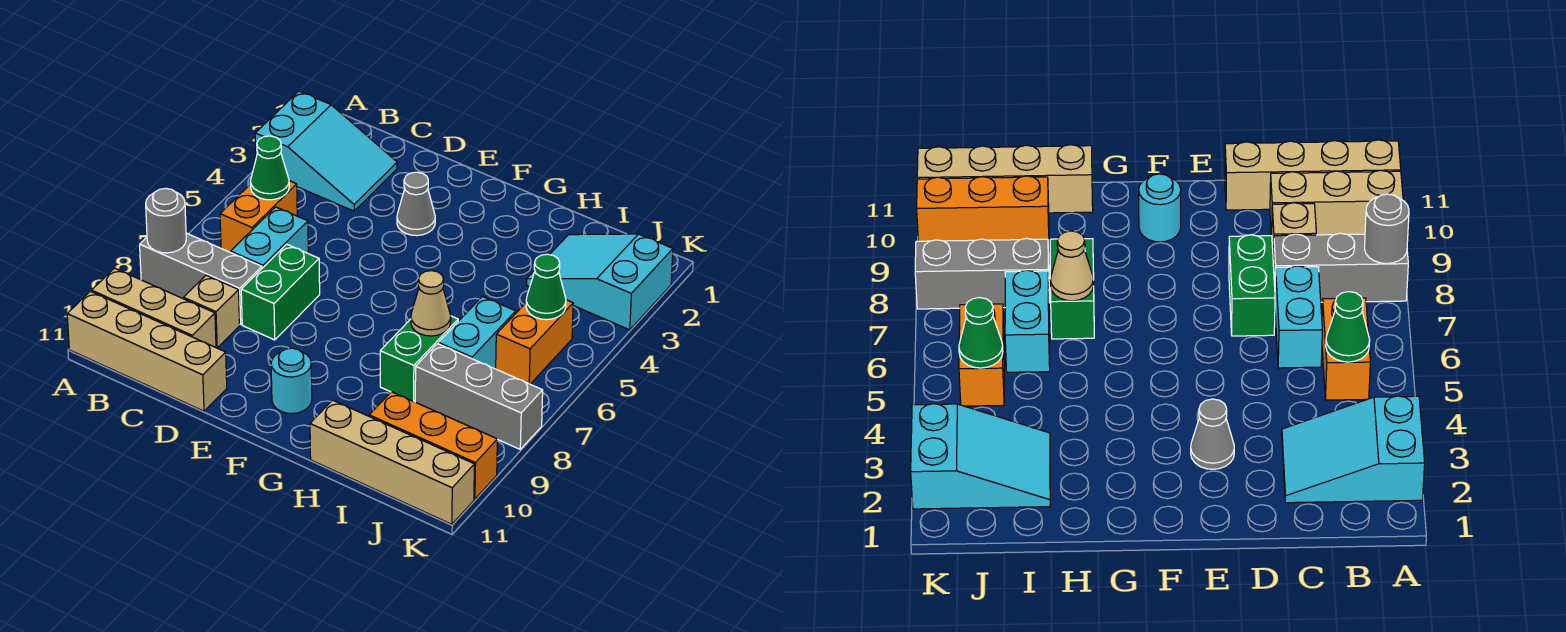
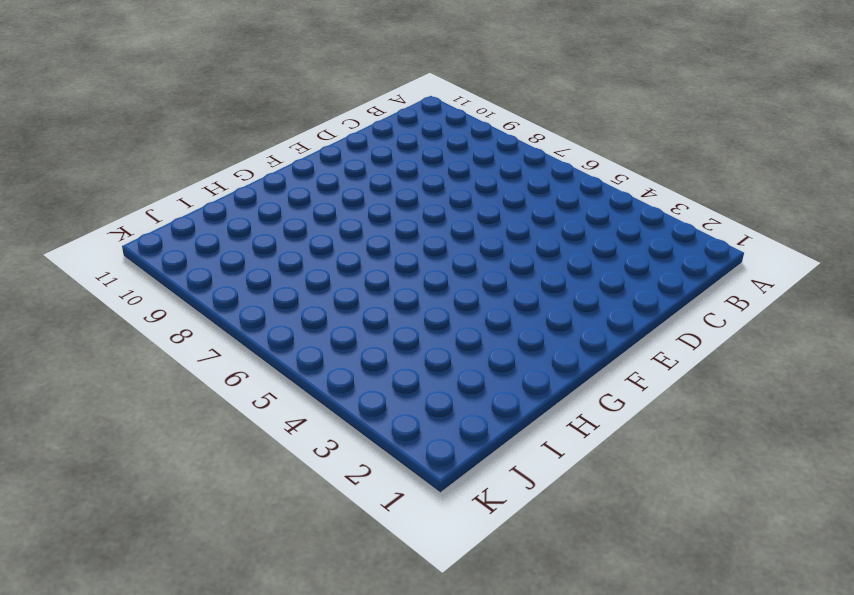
none -> cyan 2x3 slope [255,91,397,211]
none -> grey 1x3 brick [140,233,262,325]
none -> tan 1x3 brick [92,268,216,347]

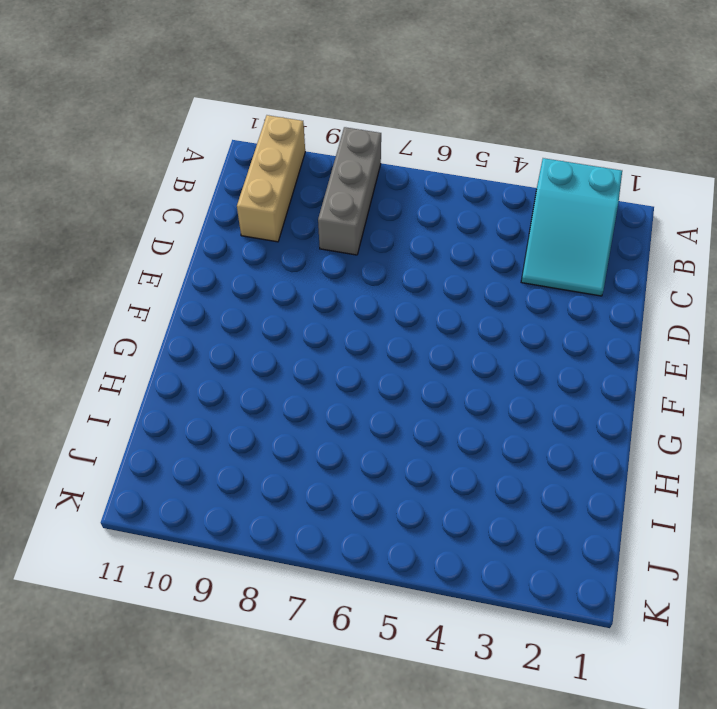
none -> tan 1x4 brick [67,291,227,411]
none -> orange 1x2 brick [220,181,297,252]
none -> cyan 1x2 brick [231,207,308,268]

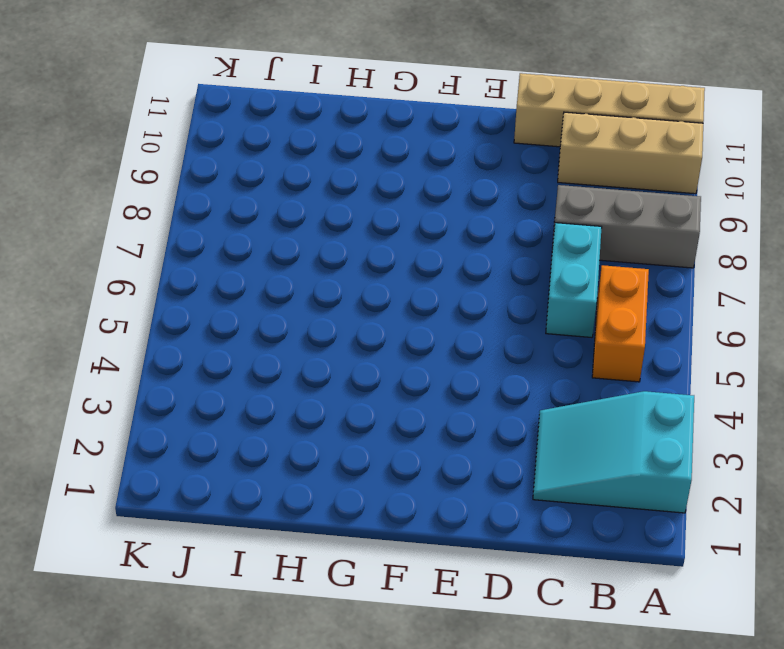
none -> tan 1x1 brick [184,275,240,348]
none -> green 1x2 brick [241,244,320,340]
none -> grey 1x1 cone [397,172,435,236]

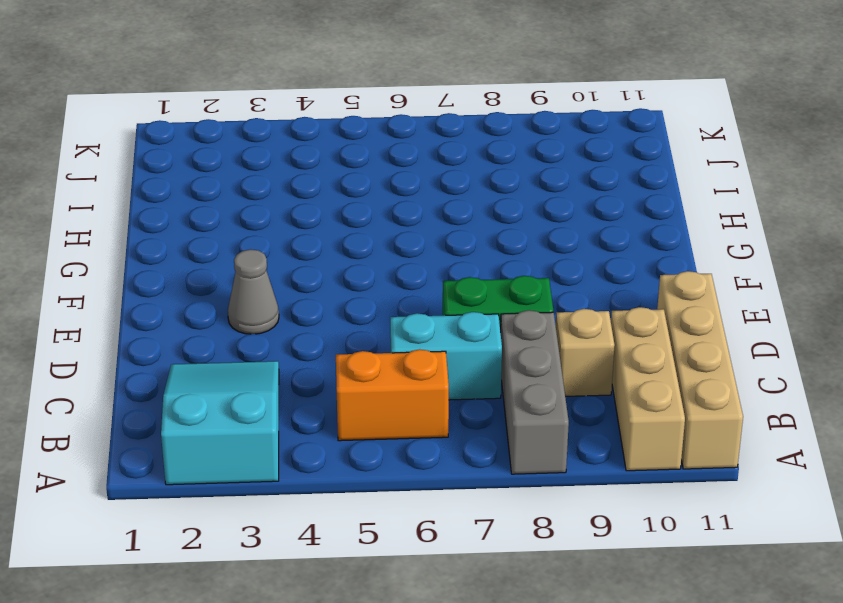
none -> cyan 1x1 round brick [271,348,312,414]
none -> green 1x2 brick [380,316,458,401]
none -> tan 1x4 brick [310,400,474,524]

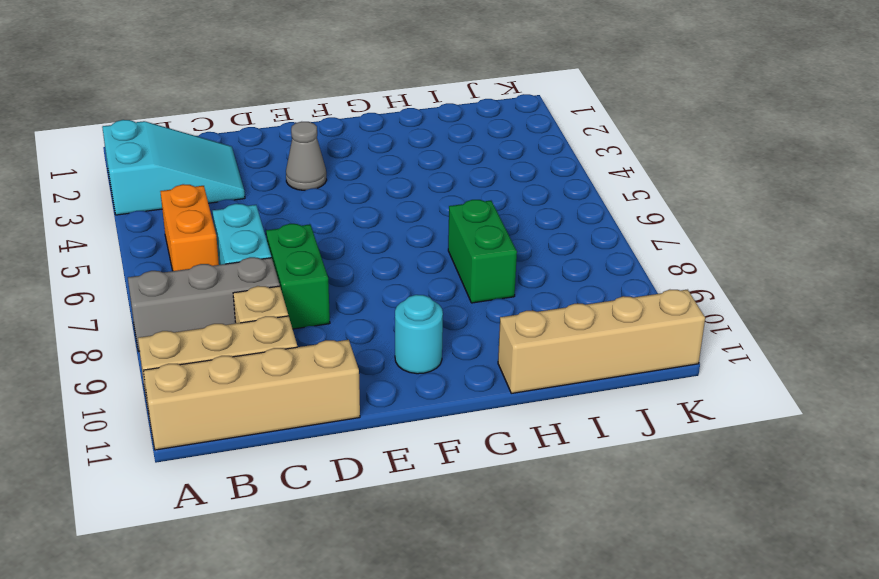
none -> cyan 2x3 slope [526,234,673,330]
none -> cyan 1x2 brick [438,296,516,369]
none -> grey 1x3 brick [415,344,543,449]

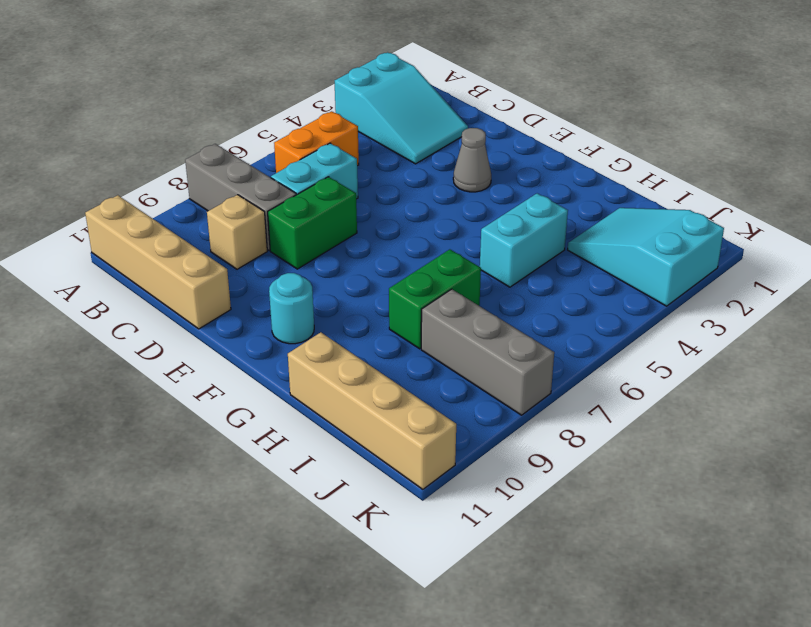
cyan 1x2 brick [480,193,568,287] -> cyan 1x2 brick moved to [438,296,516,369]
none -> tan 1x3 brick [92,268,216,347]
none -> orange 1x3 brick [369,392,497,499]
none -> orange 1x2 brick [496,300,573,384]

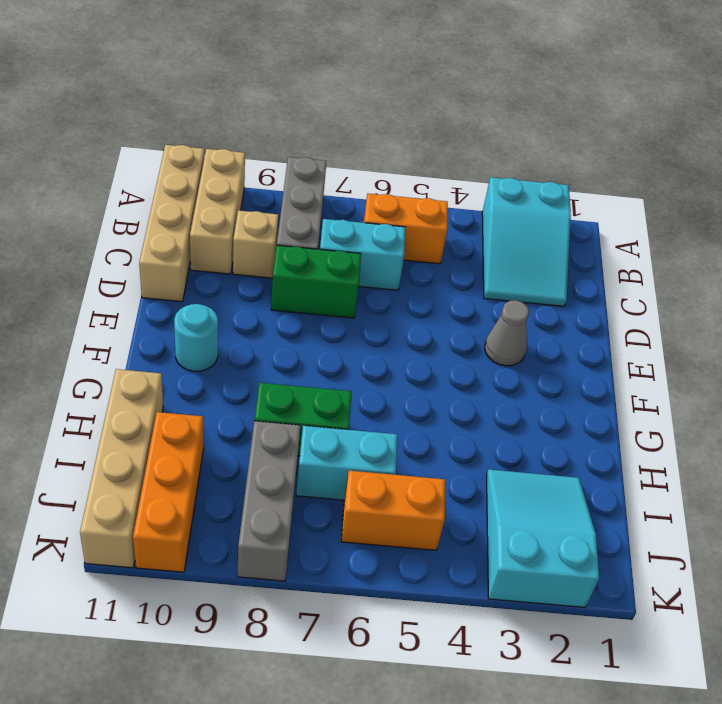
none -> grey 1x1 round brick [146,188,186,253]
none -> green 1x1 cone [251,136,289,200]
none -> tan 1x1 cone [411,271,451,336]

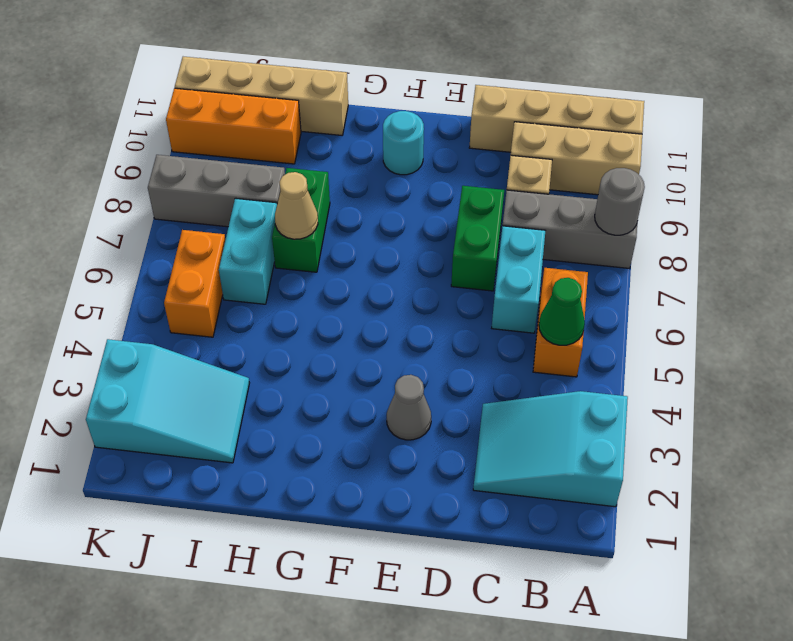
none -> green 1x1 cone [526,254,566,320]

